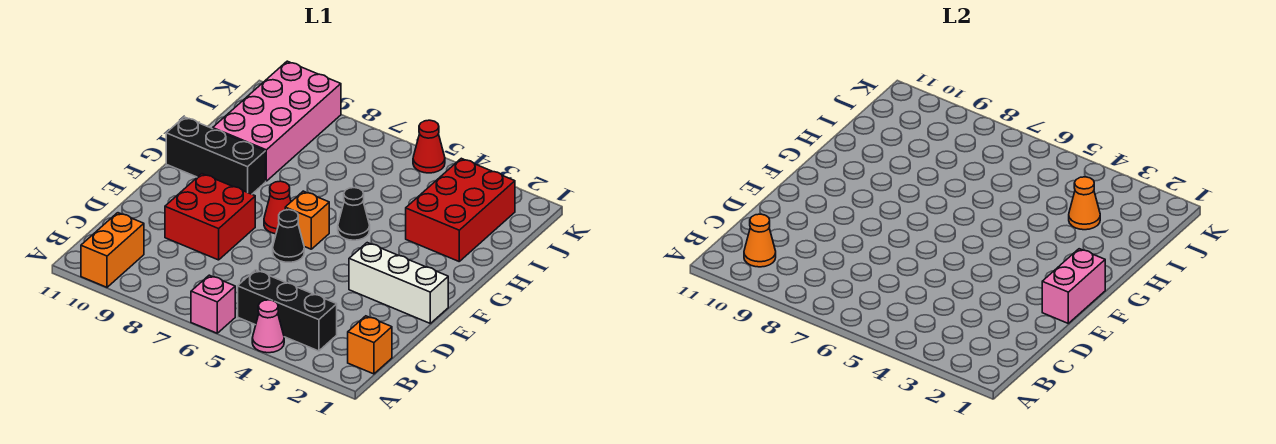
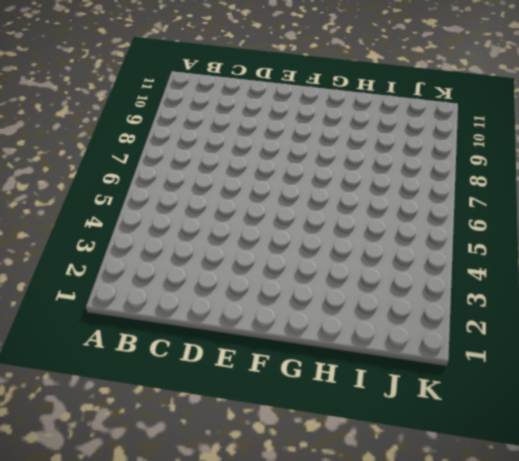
none -> pink 1x1 cone [252,300,284,353]
none -> pink 1x1 brick [191,275,235,333]
none -> orange 1x2 brick [81,213,144,287]

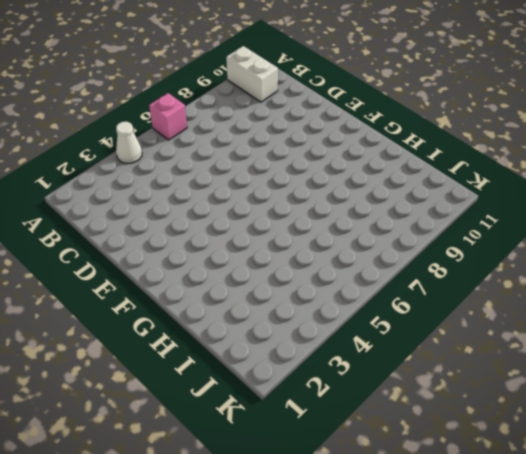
white 1x1 cone [116,122,142,163] -> pink 1x1 cone [252,300,284,353]
white 1x2 brick [226,46,278,102] -> orange 1x2 brick [81,213,144,287]
none -> orange 1x1 brick [348,316,392,374]
none -> black 1x3 brick [238,270,337,351]
none -> red 2x2 brick [165,174,255,260]

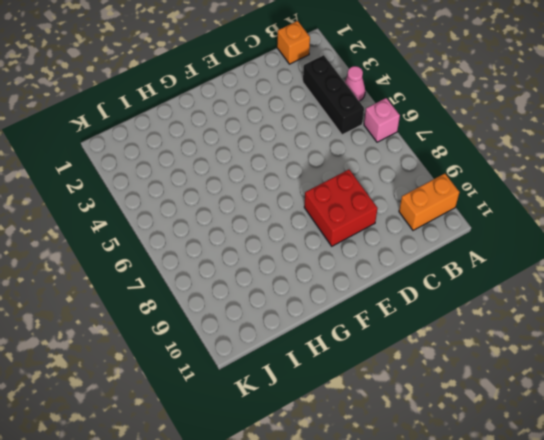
none -> white 1x3 brick [349,243,448,323]
none -> black 1x1 cone [273,210,304,262]
none -> orange 1x1 brick [285,191,329,249]

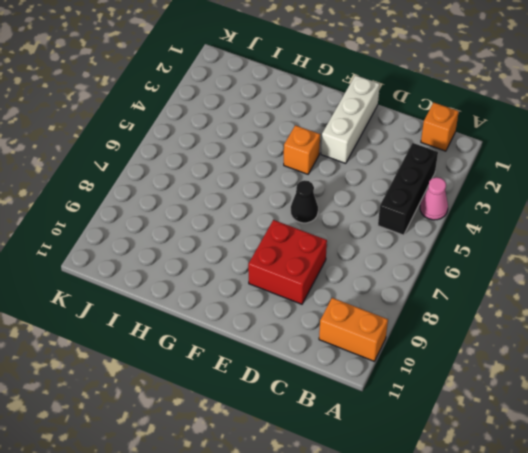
orange 1x1 brick [284,125,320,174] -> orange 1x1 brick moved to [285,191,329,249]
none -> pink 1x1 brick [191,275,235,333]
none -> red 1x1 cone [264,181,291,234]
none -> black 1x1 cone [338,188,370,240]

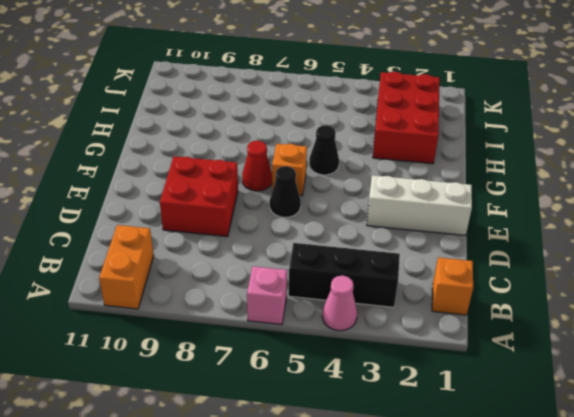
none -> black 1x3 brick [166,117,266,194]
none -> pink 2x4 brick [213,61,341,181]
none -> red 1x1 cone [413,120,445,173]

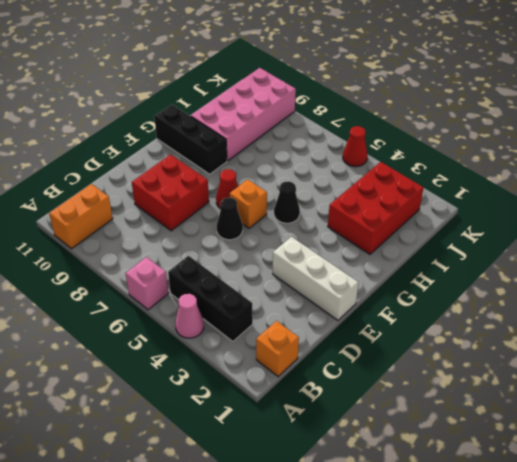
none -> orange 1x1 cone [744,214,776,267]
none -> pink 1x2 brick [1042,249,1105,323]
none -> orange 1x1 cone [1069,177,1100,230]

